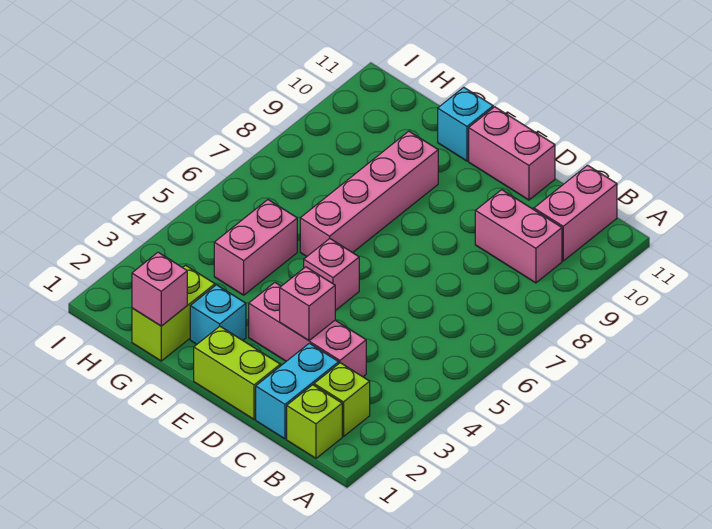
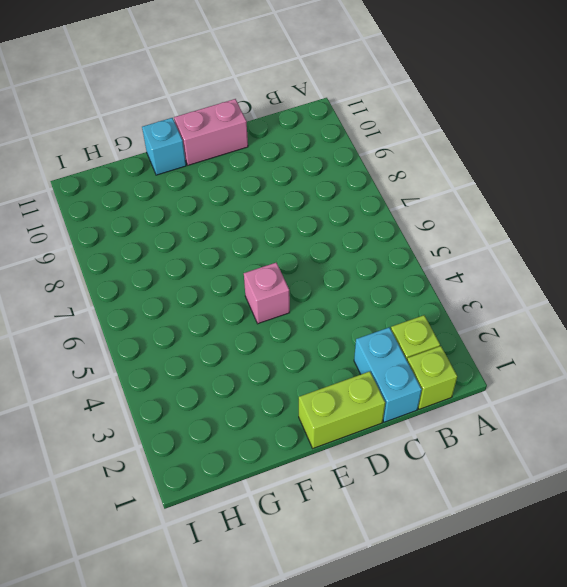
none -> pink 1x2 brick [475,190,562,283]
none -> pink 1x2 brick [534,165,617,261]
none -> pink 1x3 brick [249,283,366,377]

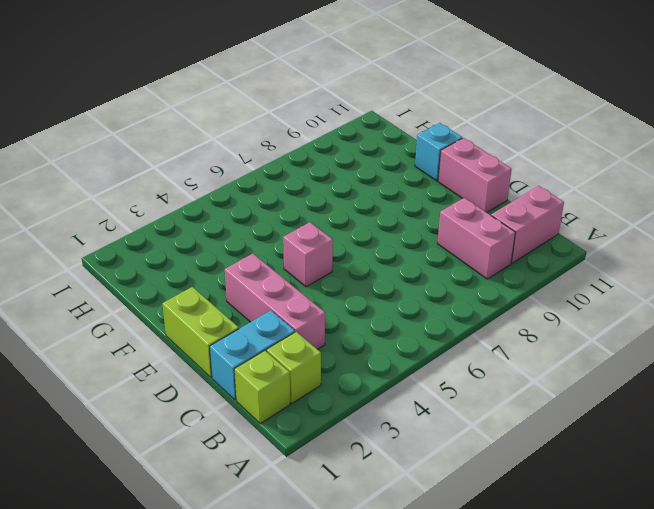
none -> cyan 1x1 brick [190,285,246,344]
none -> pink 1x4 brick [300,131,438,256]
none -> lime 1x2 brick [132,265,215,361]

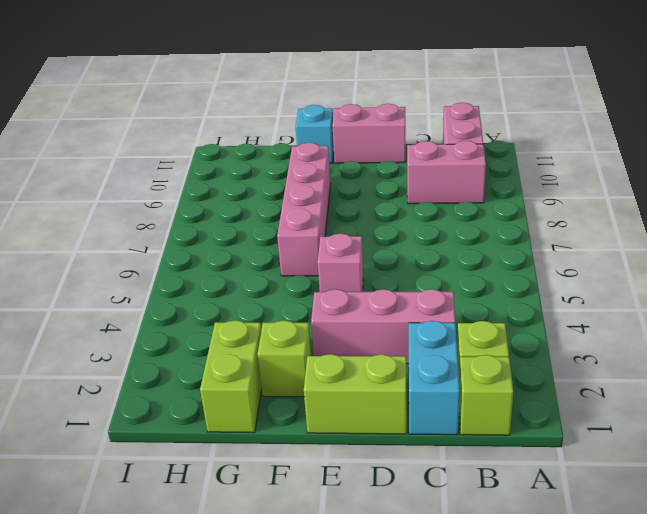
lime 1x1 brick [258,320,311,397] -> cyan 1x1 brick [190,285,246,344]
none -> pink 1x2 brick [214,200,297,295]
none -> pink 1x1 brick [280,267,335,341]
none -> pink 1x1 brick [132,252,187,326]

